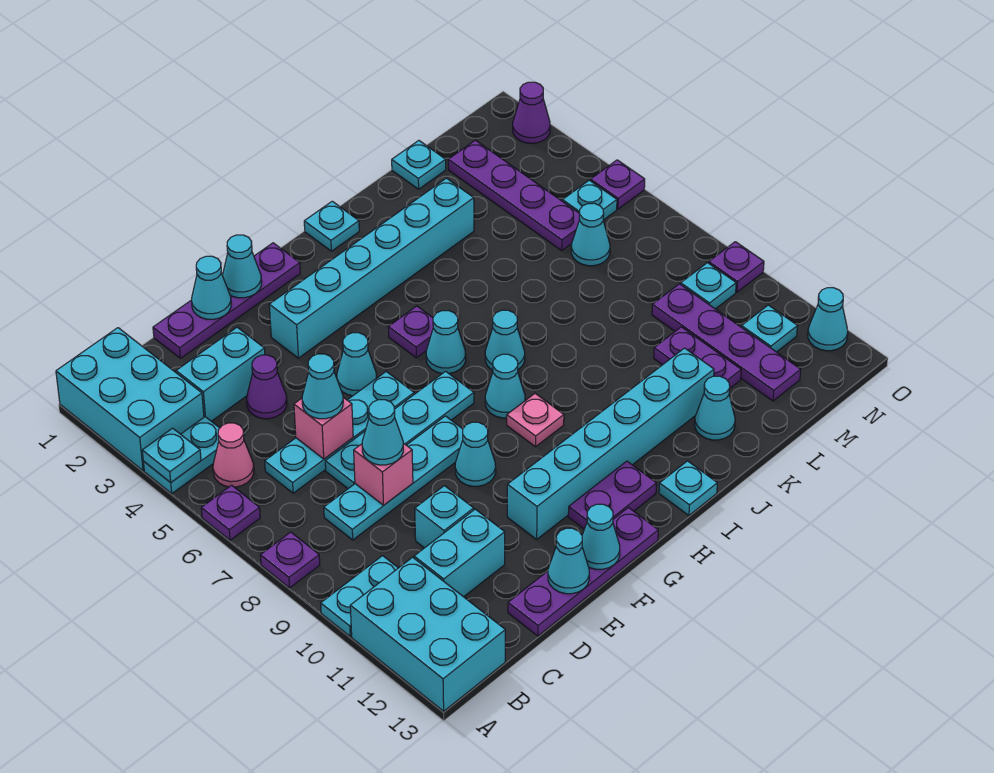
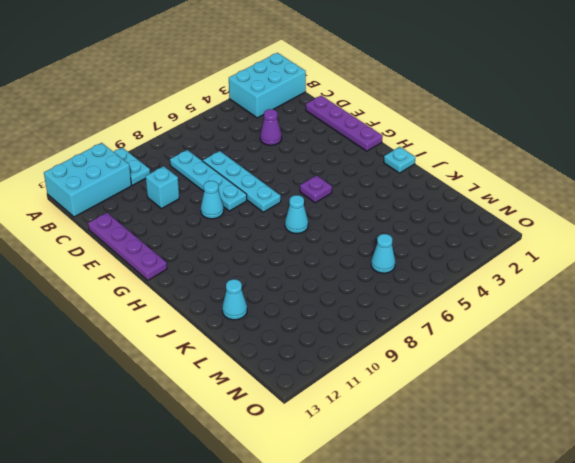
none -> cyan 1x2 plate [143,417,220,494]
none -> purple 1x1 plate [201,485,260,540]
none -> purple 1x1 plate [260,532,320,588]
none -> pink 1x1 cone [213,423,254,487]

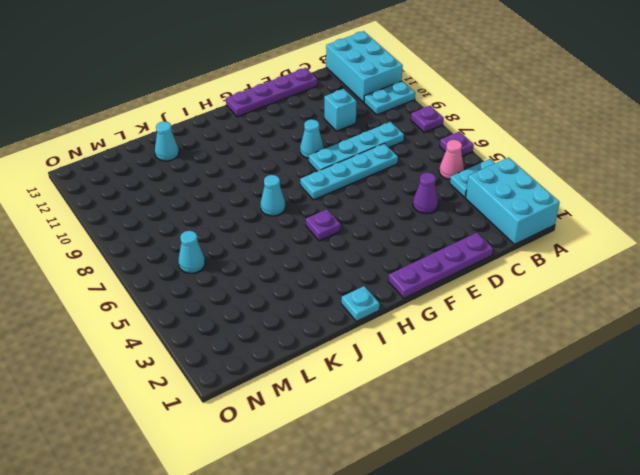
none -> cyan 1x2 brick [176,327,265,421]
none -> cyan 1x4 plate [265,372,414,493]
none -> cyan 1x2 brick [414,509,505,597]
none -> cyan 1x6 brick [269,178,474,358]

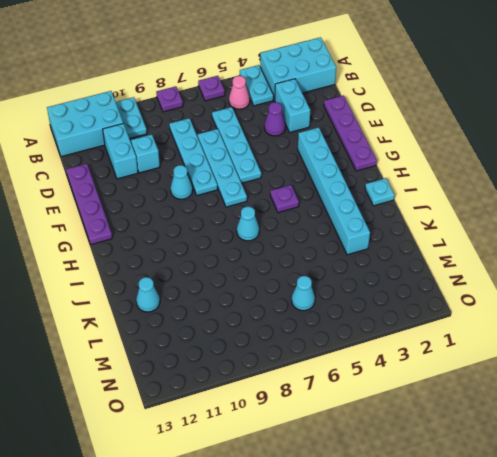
none -> cyan 1x1 cone [337,333,377,396]
none -> cyan 1x6 brick [507,348,714,539]
none -> purple 1x2 plate [568,461,657,529]
none -> cyan 1x1 cone [426,311,466,374]

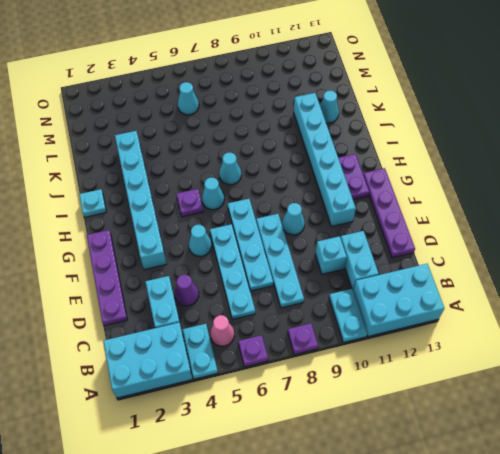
none -> cyan 1x1 cone [485,354,525,418]
none -> pink 1x1 plate [507,394,564,447]
none -> cyan 1x1 plate [659,461,717,515]
none -> cyan 1x1 plate [392,141,446,189]

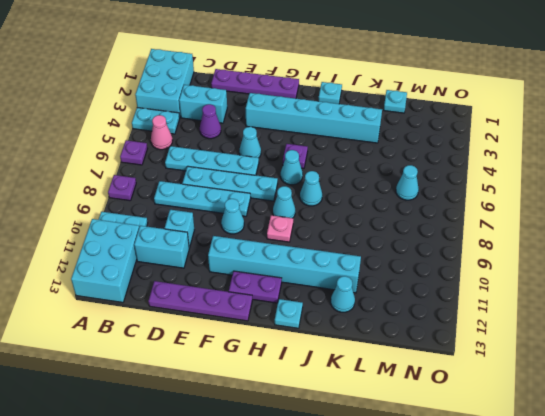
none -> purple 1x2 plate [654,327,741,388]
none -> purple 1x4 plate [448,140,580,250]
none -> purple 1x4 plate [652,284,801,401]
none -> cyan 1x1 plate [563,180,617,220]

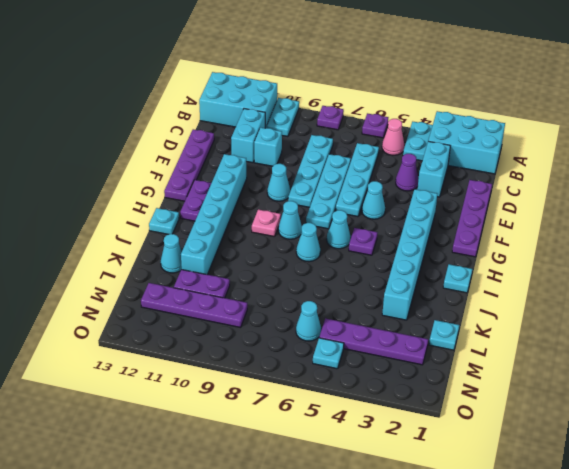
none -> cyan 1x1 plate [681,263,736,309]
none -> cyan 1x1 plate [742,305,798,352]
none -> purple 1x1 cone [513,82,550,143]
none -> purple 1x1 plate [591,160,645,209]

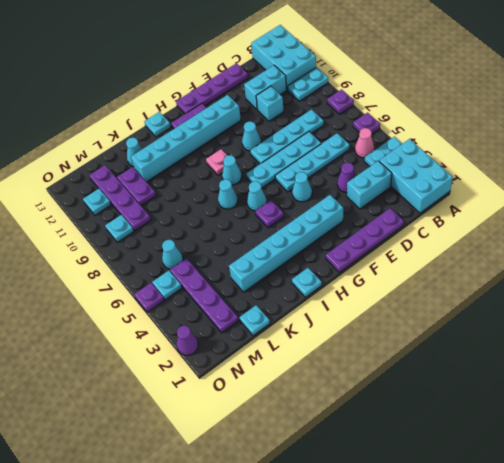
none -> purple 1x1 plate [709,242,764,292]
none -> cyan 1x1 cone [808,288,848,351]
none -> cyan 1x1 plate [142,428,201,483]
none -> pink 1x1 brick [294,397,353,459]

